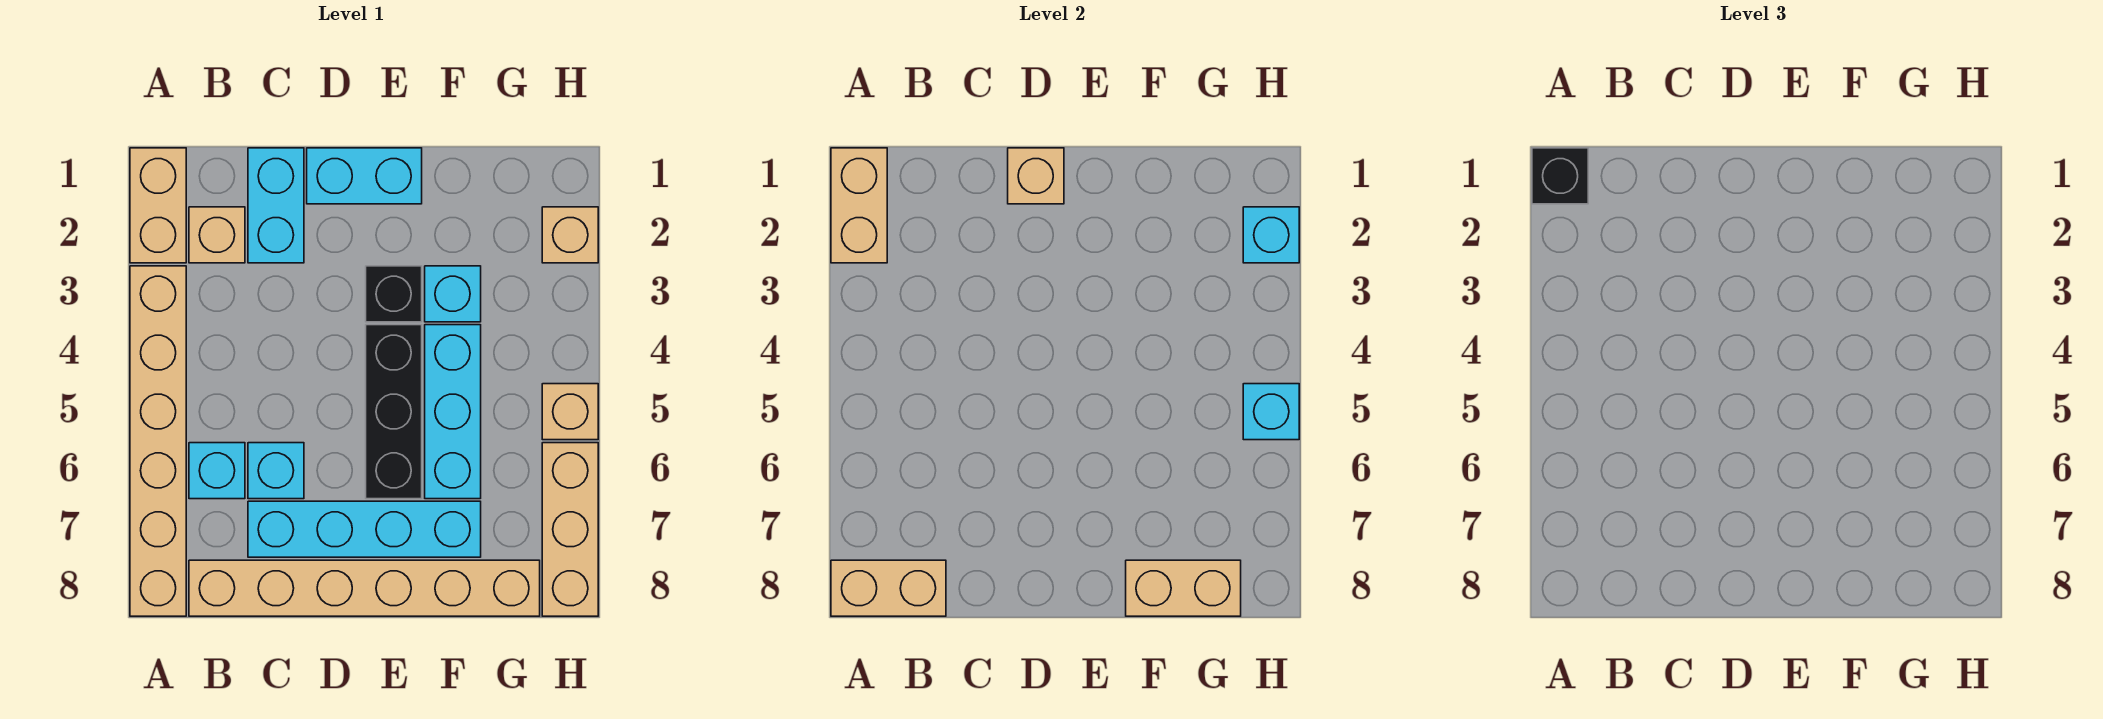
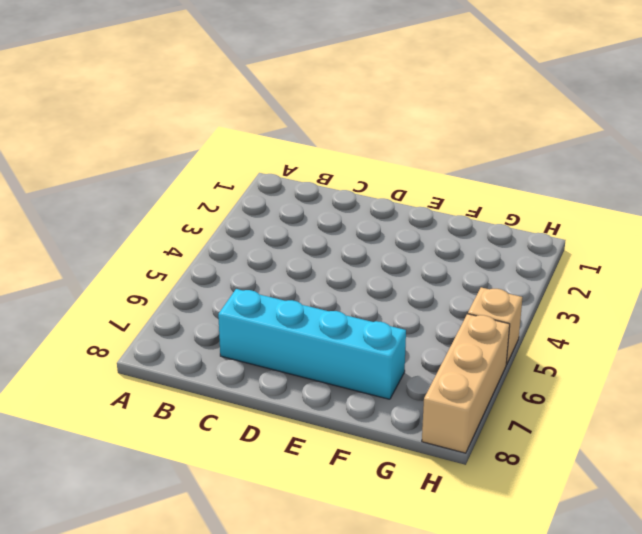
none -> tan 1x2 brick [130,148,186,263]
none -> tan 1x6 brick [130,266,186,616]
none -> tan 1x1 brick [189,207,245,263]

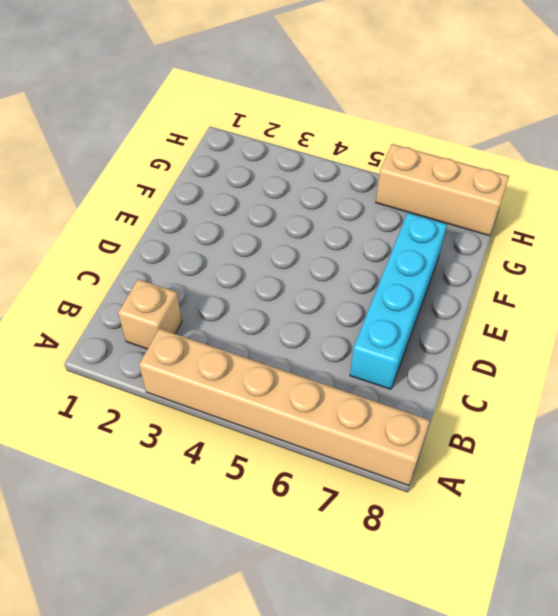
none -> tan 1x2 brick [130,148,186,263]
none -> cyan 1x1 brick [189,443,245,499]
none -> tan 1x6 brick [189,560,540,616]

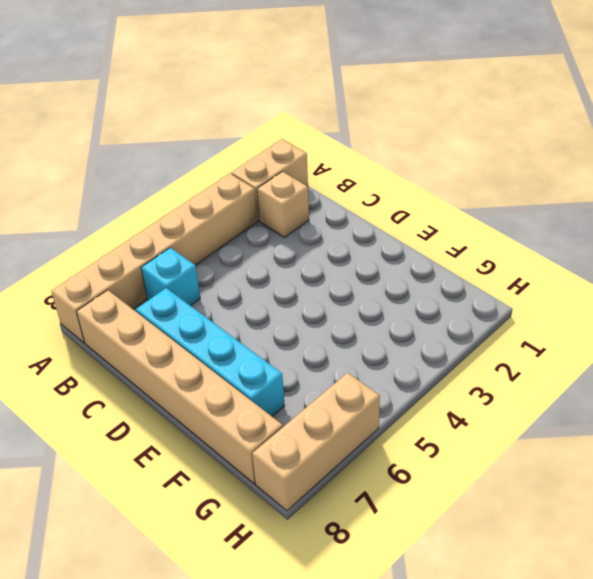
none -> cyan 1x2 brick [248,148,304,263]
none -> cyan 1x1 brick [248,443,304,499]
none -> cyan 1x2 brick [307,148,422,204]

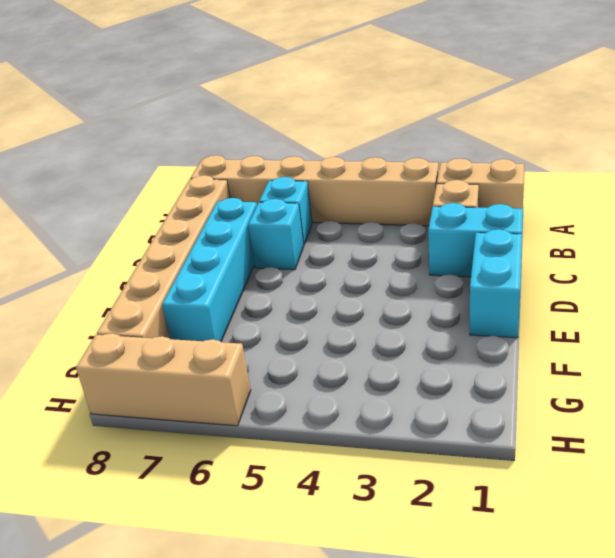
none -> black 1x1 brick [366,266,422,322]
none -> black 1x3 brick [366,325,422,499]
none -> cyan 1x1 brick [425,266,481,322]

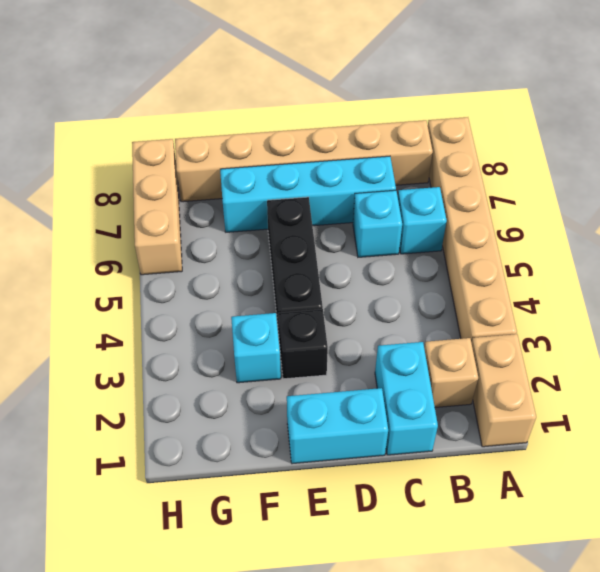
none -> cyan 1x3 brick [425,325,481,499]
none -> tan 1x1 brick [542,207,598,263]
none -> tan 1x1 brick [542,384,598,440]

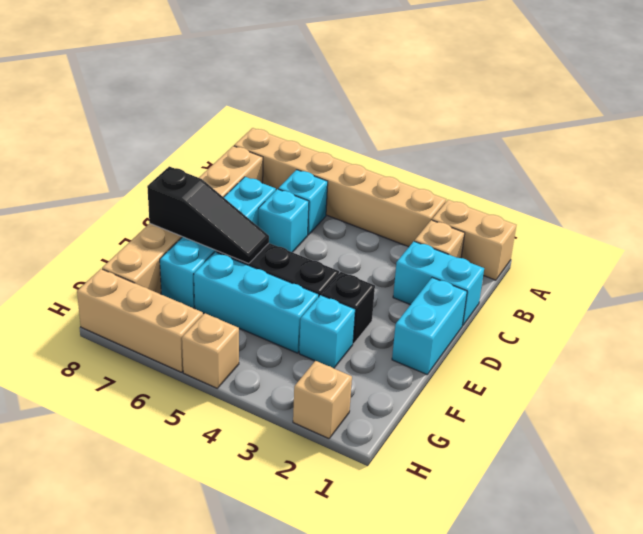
black 1x3 slope [147,166,269,264] -> none
none -> tan 1x2 brick [831,148,887,263]
none -> tan 1x2 brick [831,560,946,616]
none -> tan 1x1 brick [1008,148,1064,204]

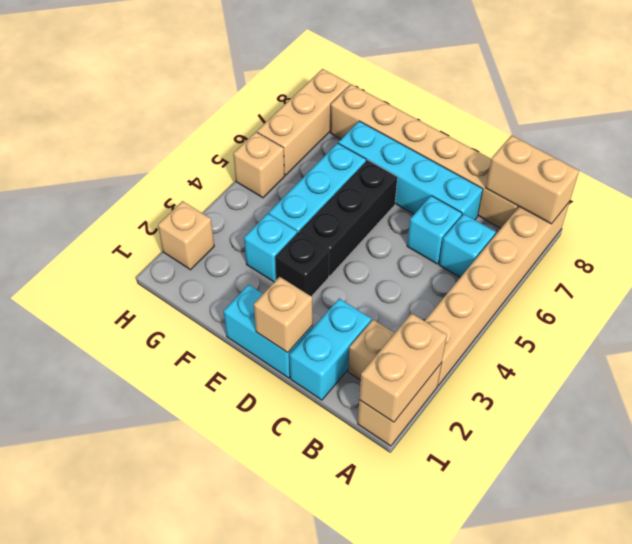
none -> tan 1x2 brick [1126,560,1241,616]
none -> cyan 1x1 brick [1243,207,1299,263]
none -> cyan 1x1 brick [1243,384,1299,440]

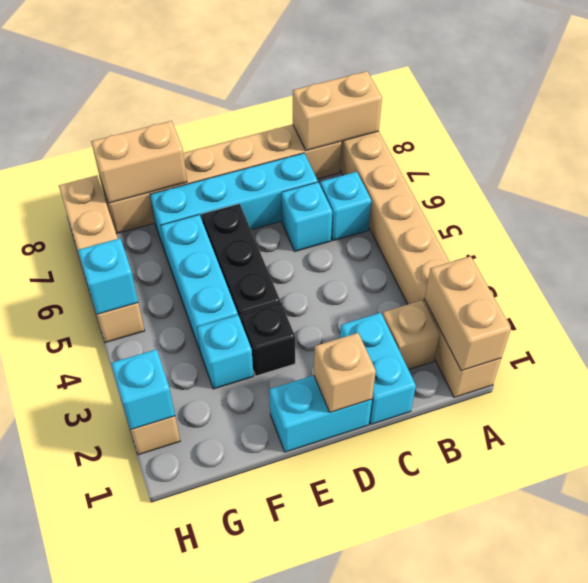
none -> black 1x1 brick [1532,148,1588,204]

